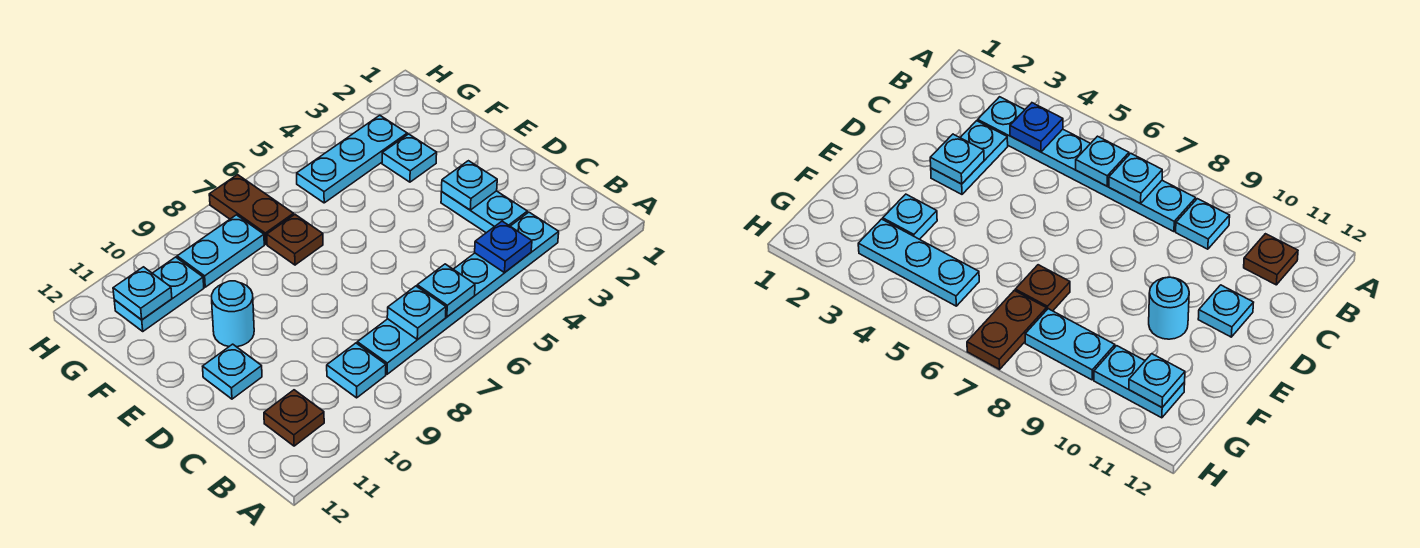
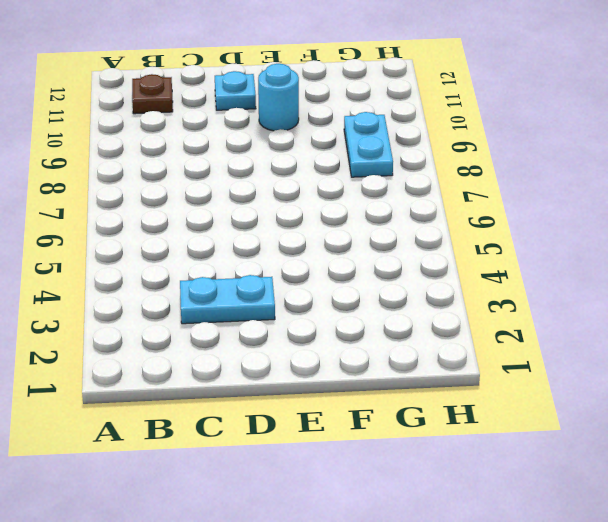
none -> cyan 1x6 plate [357,212,559,374]
none -> cyan 1x1 plate [327,343,386,398]
none -> cyan 1x1 plate [382,134,437,182]

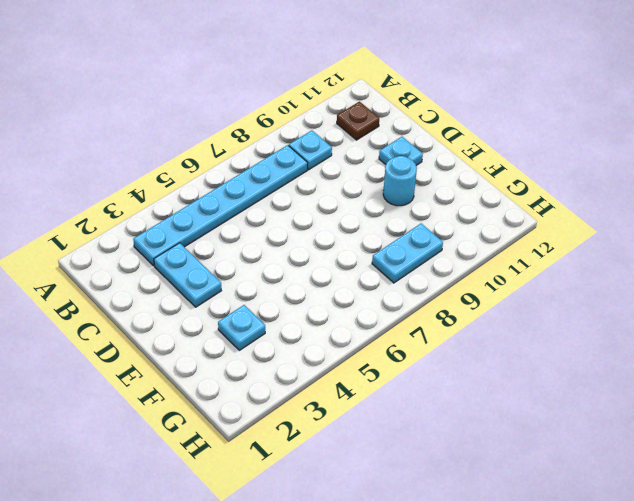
none -> brown 1x1 plate [267,215,323,265]
none -> cyan 1x3 plate [297,115,407,203]
none -> brown 1x2 plate [209,175,294,244]

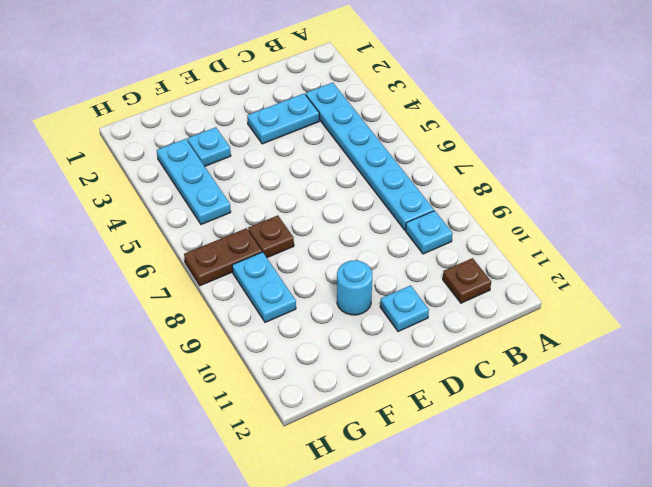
none -> cyan 1x2 plate [114,257,204,331]
none -> blue 1x1 plate [475,221,532,273]
none -> cyan 1x1 plate [417,264,475,317]

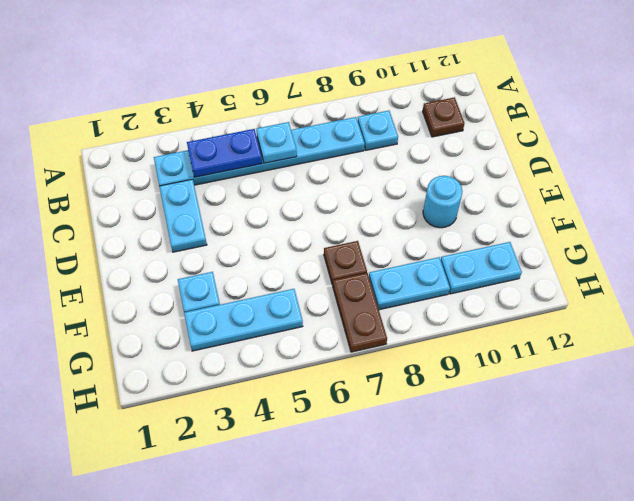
blue 1x2 plate [187,129,262,177] -> blue 1x1 plate [475,221,532,273]
none -> cyan 1x1 plate [203,344,262,399]
none -> cyan 1x1 plate [387,286,446,340]
none -> cyan 1x1 plate [442,161,497,210]

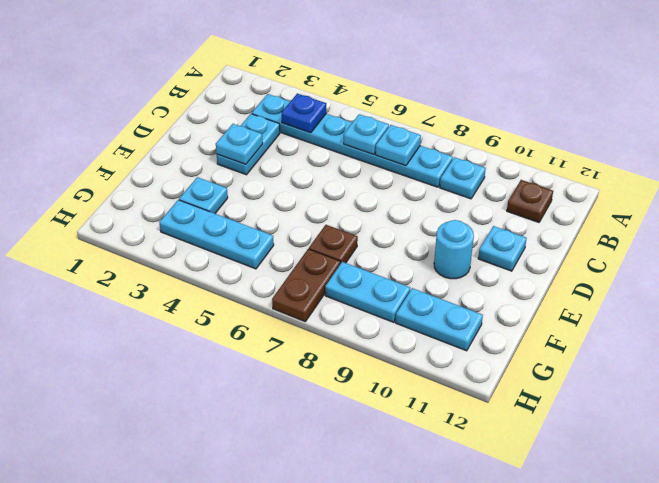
none -> cyan 1x1 plate [113,267,172,320]

